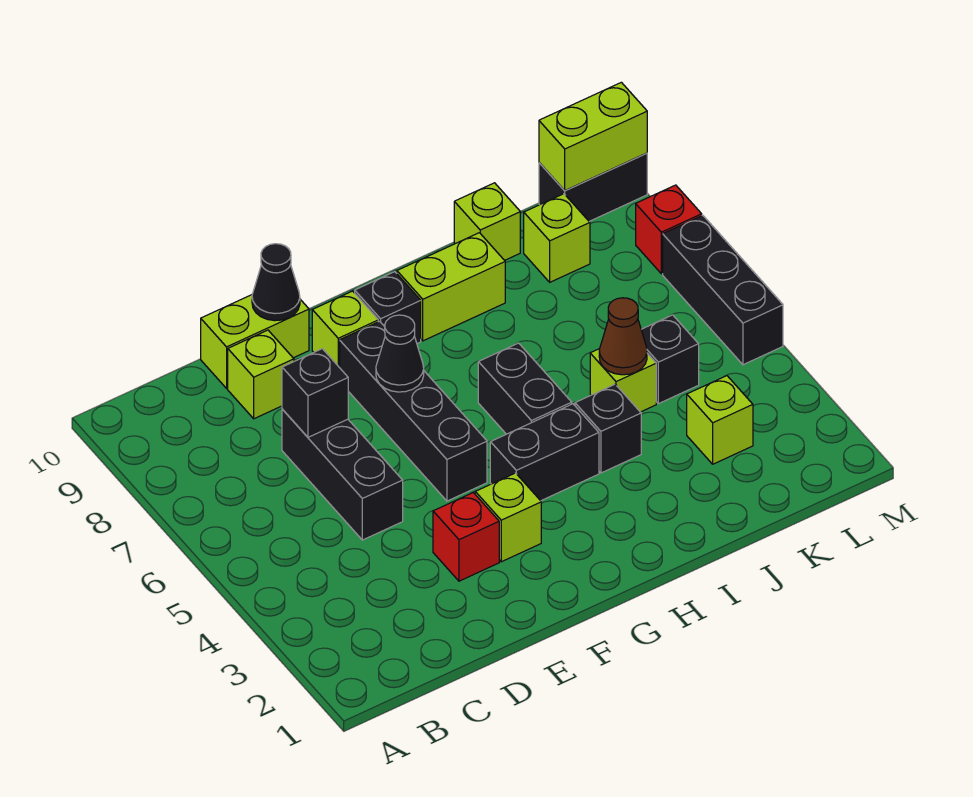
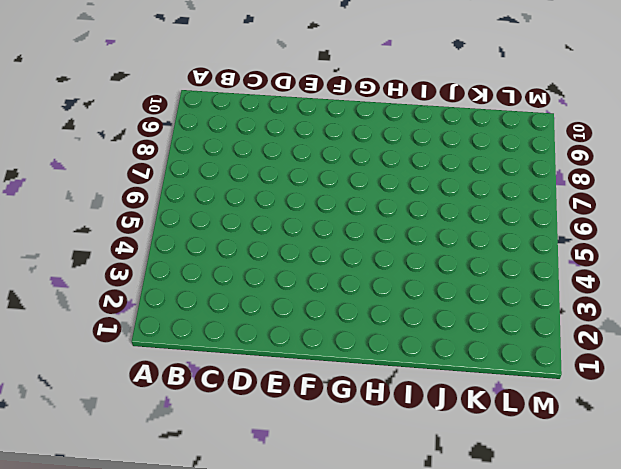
none -> black 1x3 brick [282,409,403,540]
none -> lime 1x1 brick [228,330,294,419]
none -> lime 1x2 brick [201,295,309,388]

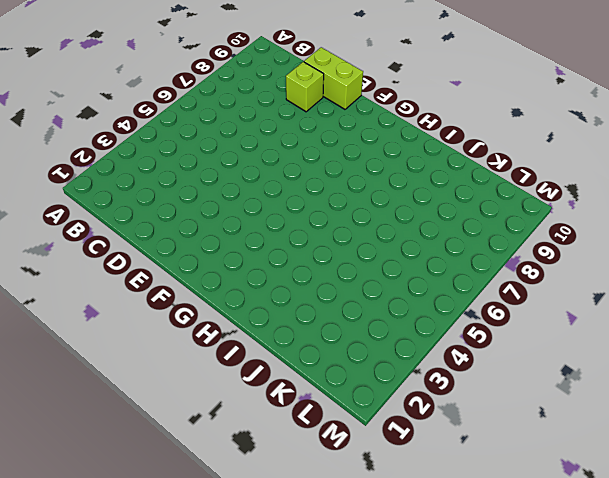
none -> black 1x3 brick [282,409,403,540]
none -> red 1x1 brick [433,493,499,581]
none -> lime 1x1 brick [475,473,541,562]

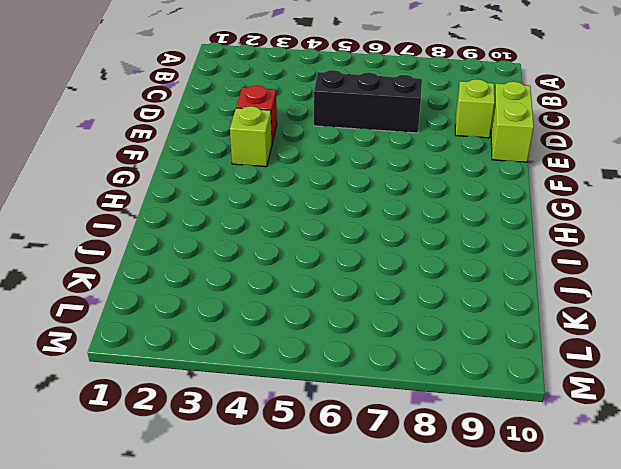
none -> black 1x4 brick [340,321,487,501]
none -> lime 1x1 brick [312,291,378,368]
none -> black 1x2 brick [490,404,599,501]

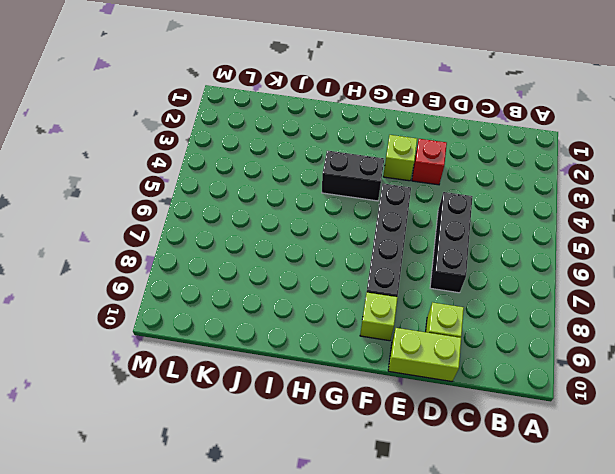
none -> black 1x1 brick [355,272,421,344]
none -> black 1x2 brick [478,343,572,434]
none -> lime 1x2 brick [397,233,505,341]

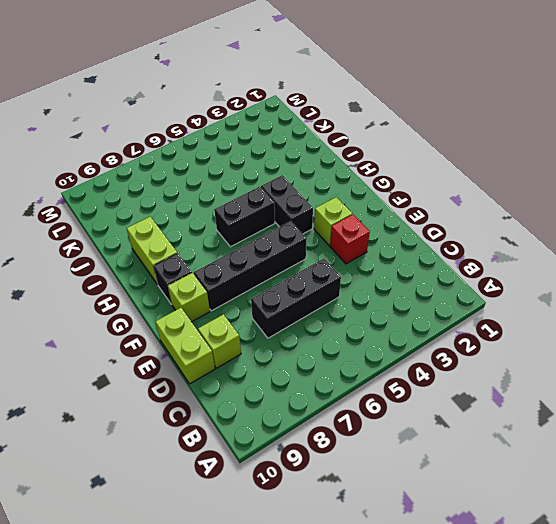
none -> black 1x1 brick [575,384,641,473]
none -> lime 1x1 brick [590,349,656,412]
none -> lime 1x1 brick [454,183,520,260]

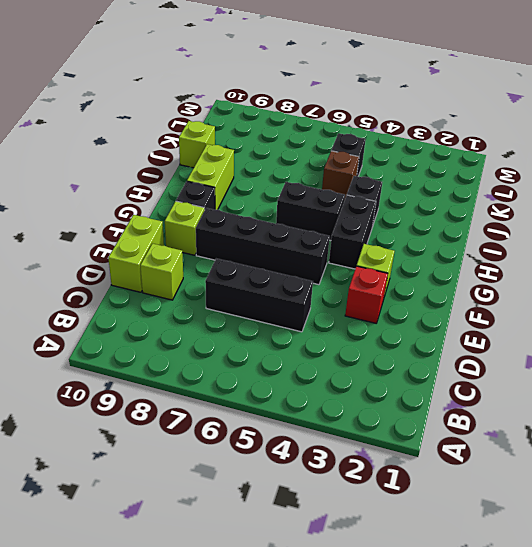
brown 1x1 brick [322,151,359,198] -> lime 1x1 brick [590,349,656,412]
none -> lime 1x1 brick [687,376,753,464]
none -> lime 1x1 brick [524,194,590,282]
none -> black 1x2 brick [539,153,647,221]

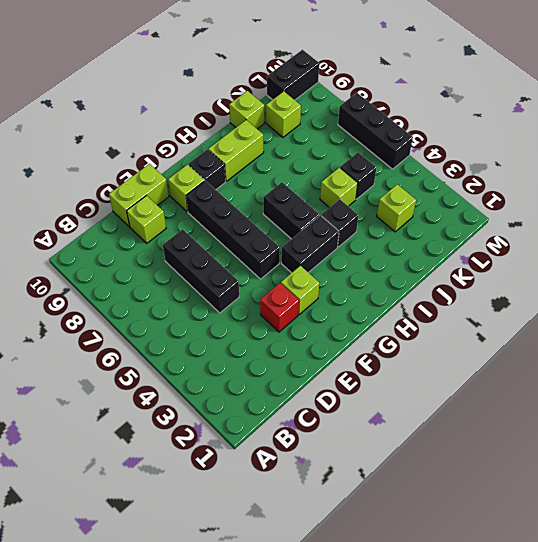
none -> red 1x1 brick [636,185,702,274]
none -> black 1x1 brick [282,349,348,437]
none -> black 1x1 cone [252,244,300,321]

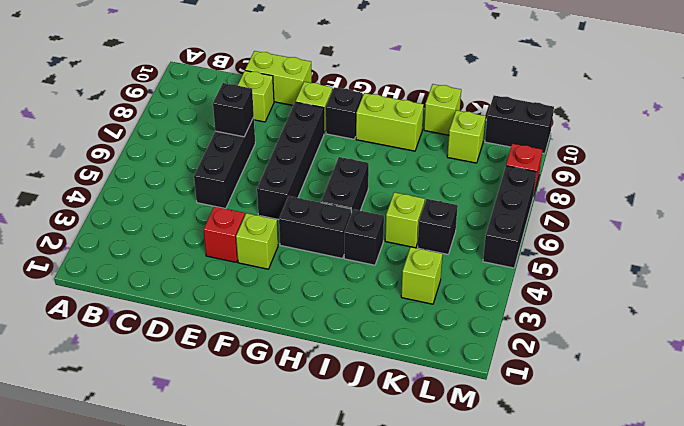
none -> black 1x1 cone [252,244,300,321]
none -> black 1x1 cone [376,315,424,392]
none -> brown 1x1 cone [599,298,647,375]

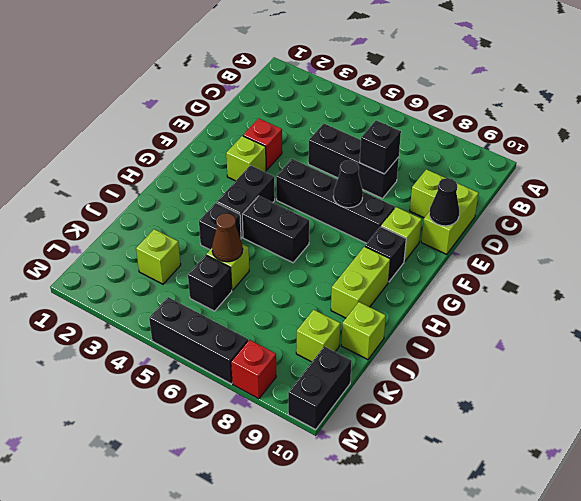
none -> lime 1x2 brick [539,82,647,190]

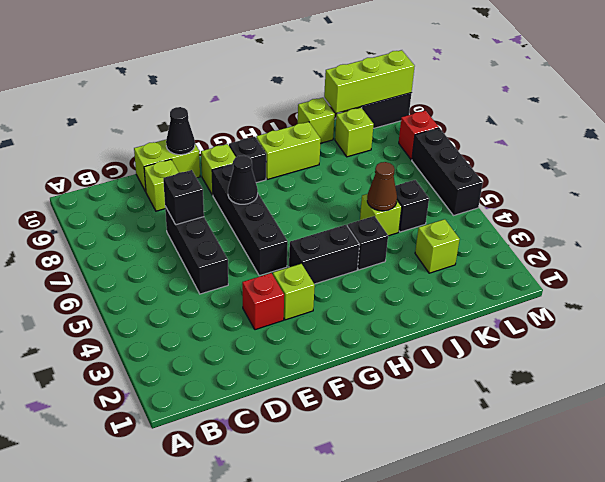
lime 1x3 brick [324,50,415,113] -> lime 1x2 brick [539,82,647,190]
none -> black 1x2 brick [478,343,572,434]

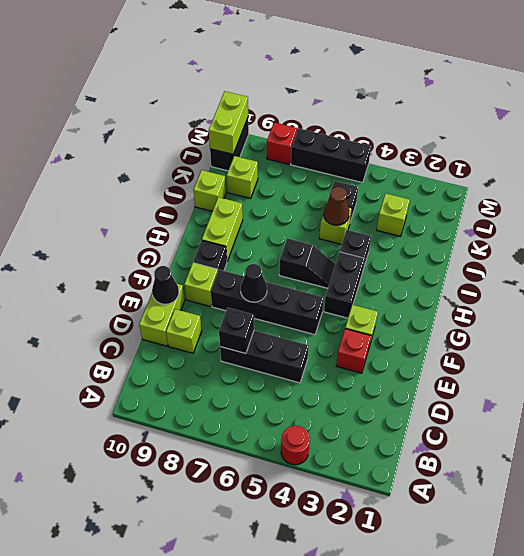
red 1x1 round brick [281,425,310,465] -> none
black 1x2 slope [279,238,335,288] -> black 1x2 brick [478,343,572,434]

